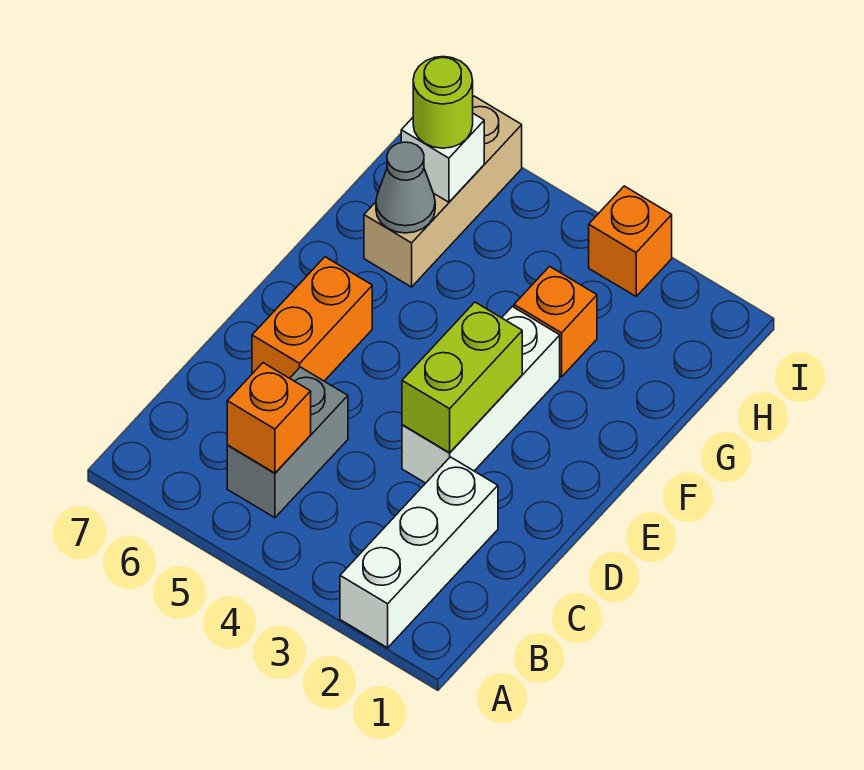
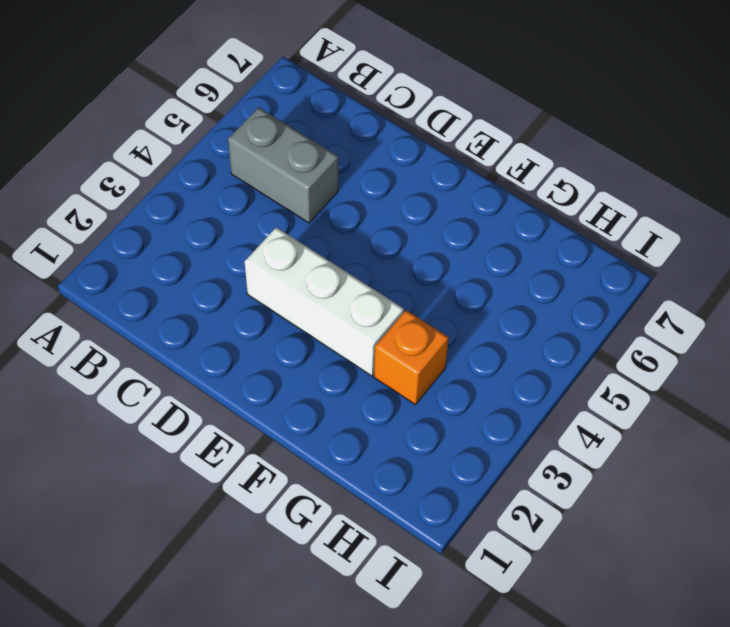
none -> white 1x3 brick [340,457,498,648]
none -> orange 1x2 brick [252,257,372,381]
none -> tan 1x3 brick [364,96,522,287]

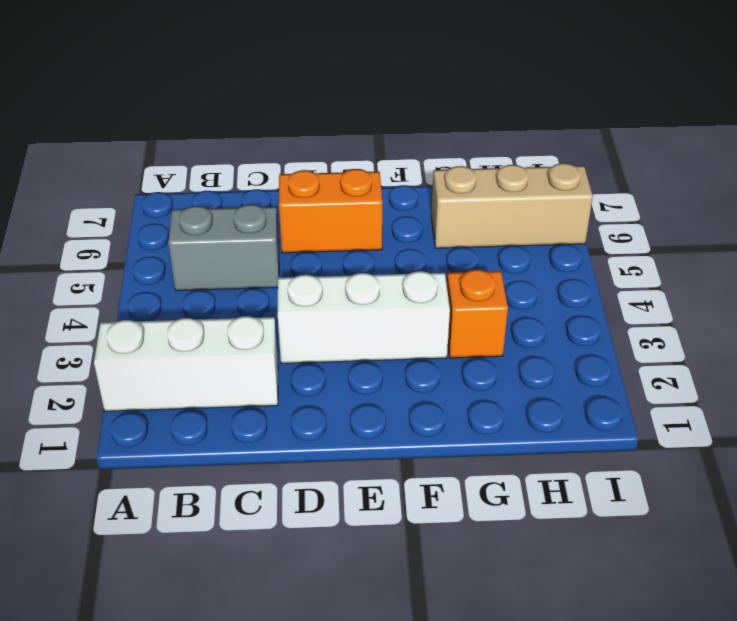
none -> orange 1x1 brick [589,186,672,296]
none -> orange 1x1 brick [227,363,311,473]
none -> lime 1x2 brick [402,302,522,453]

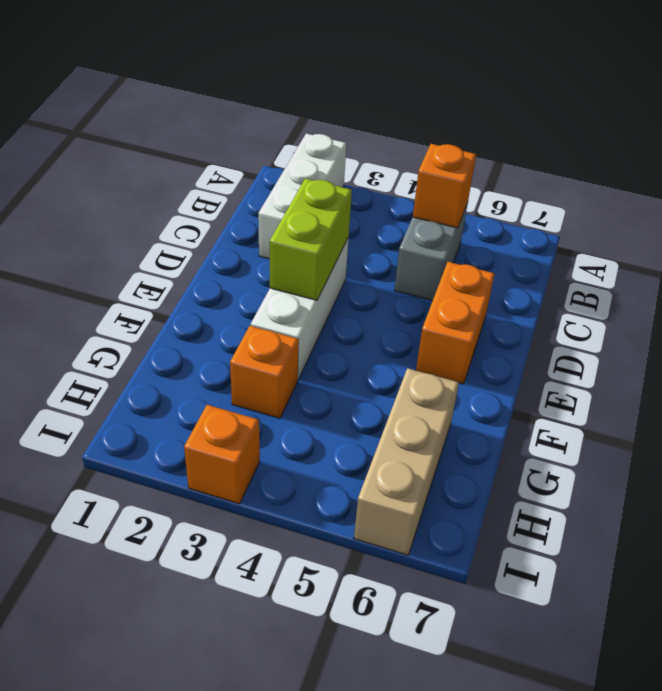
none -> grey 1x1 cone [376,142,435,233]
none -> white 1x1 brick [401,114,484,202]
none -> lime 1x1 round brick [413,57,473,148]

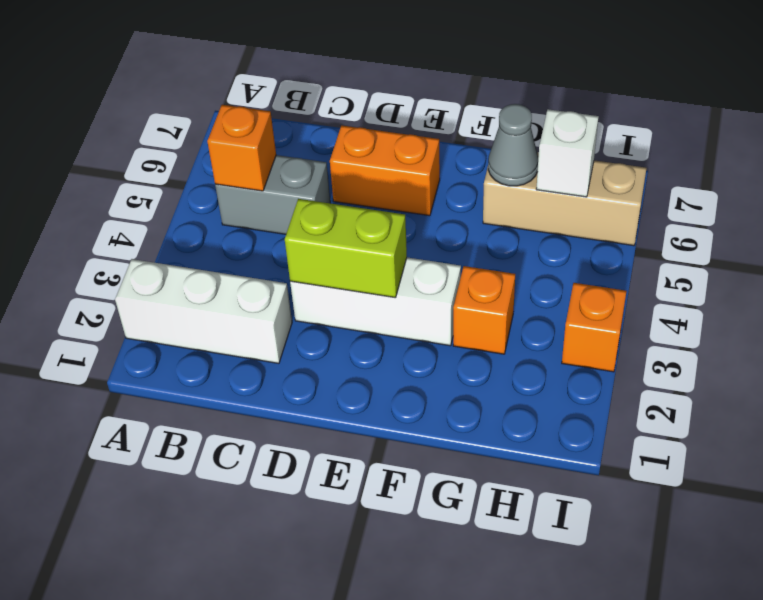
none -> lime 1x1 round brick [413,57,473,148]

